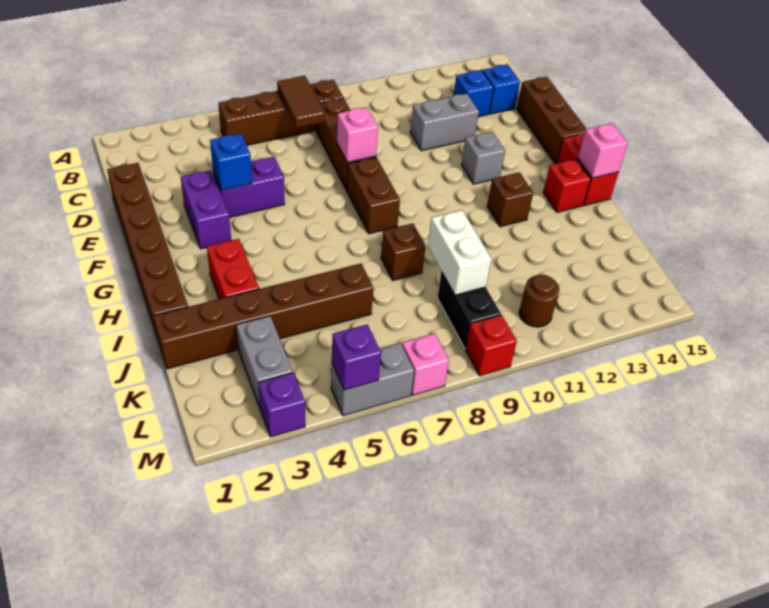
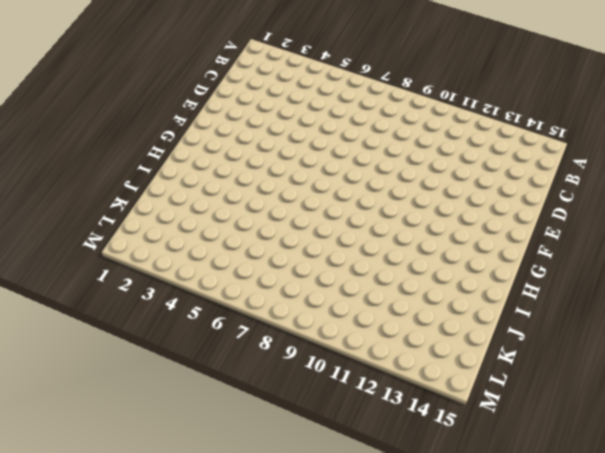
none -> brown 1x4 brick [218,80,343,145]
none -> brown 1x3 brick [316,98,376,190]
none -> blue 1x1 brick [454,70,493,117]
none -> blue 1x1 brick [483,65,520,114]

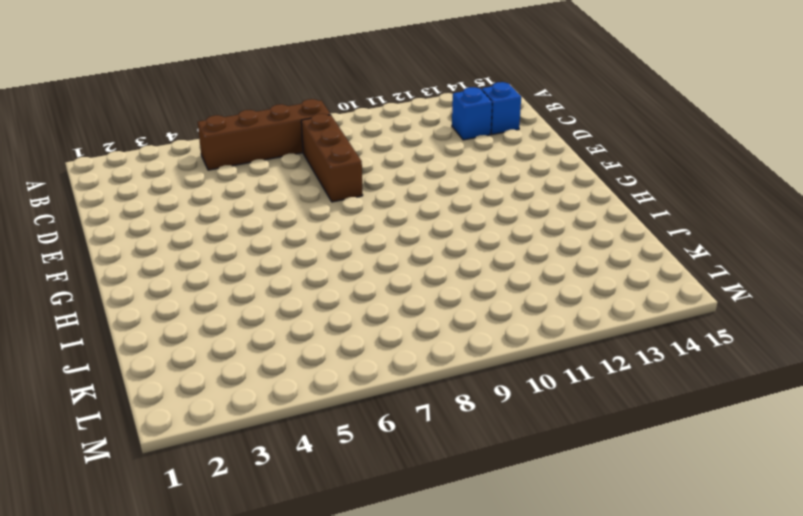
none -> brown 1x6 brick [107,163,188,339]
none -> grey 1x2 brick [410,94,479,151]
none -> brown 1x3 brick [517,77,586,164]
none -> purple 1x2 brick [181,170,231,249]

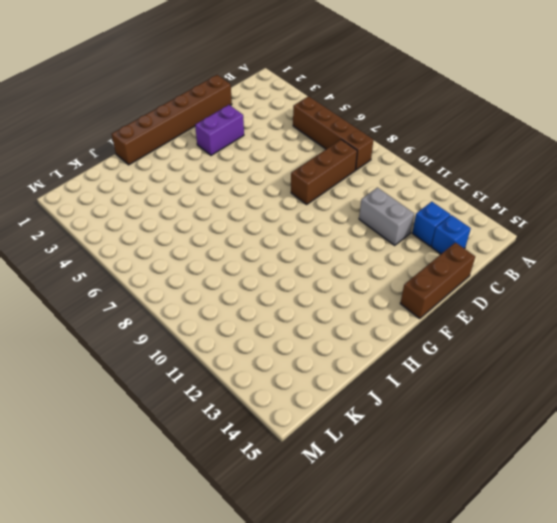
none -> purple 1x2 brick [213,157,285,217]
none -> brown 1x2 brick [347,157,400,234]
none -> grey 1x1 brick [462,132,505,184]
none -> red 1x2 brick [557,134,619,205]

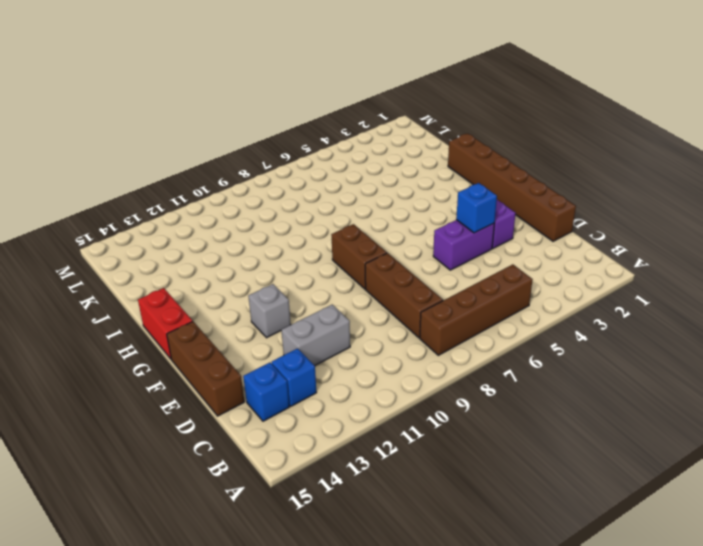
none -> red 1x2 brick [207,239,259,299]
none -> brown 1x1 brick [487,172,533,227]
none -> red 1x1 brick [543,159,591,212]
none -> brown 1x1 brick [381,223,426,280]

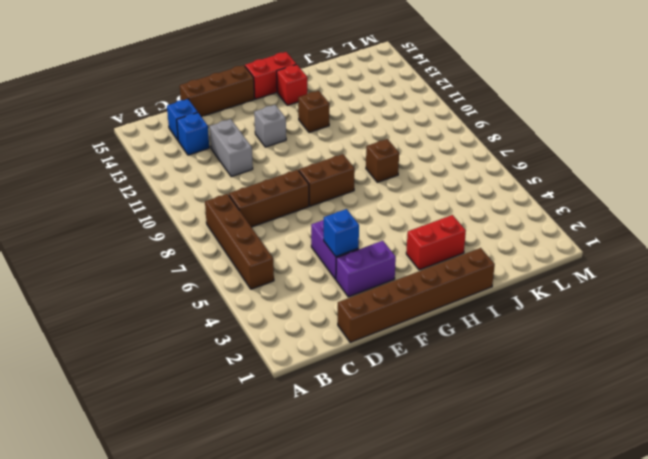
none -> brown 1x6 brick [154,264,373,369]
none -> grey 1x2 brick [236,316,293,406]
none -> black 1x2 brick [438,272,501,348]
none -> brown 1x1 round brick [519,275,559,327]

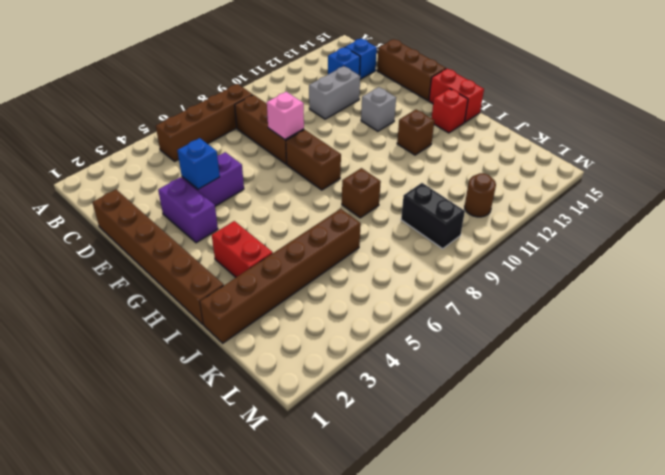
none -> grey 1x2 brick [236,316,293,406]
none -> purple 1x1 brick [258,373,305,437]
none -> grey 1x2 brick [331,343,414,416]
none -> pink 1x1 brick [402,333,449,395]

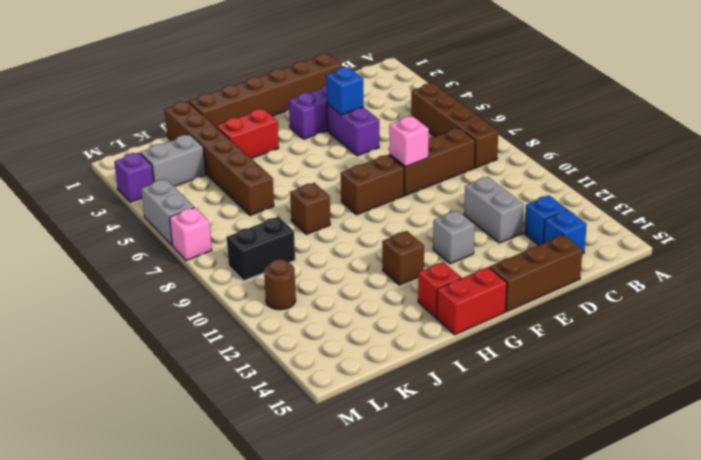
none -> red 1x1 brick [465,315,517,376]
none -> brown 1x2 tile [277,76,325,128]
none -> pink 1x1 brick [578,123,628,178]
none -> white 1x2 brick [428,210,491,295]

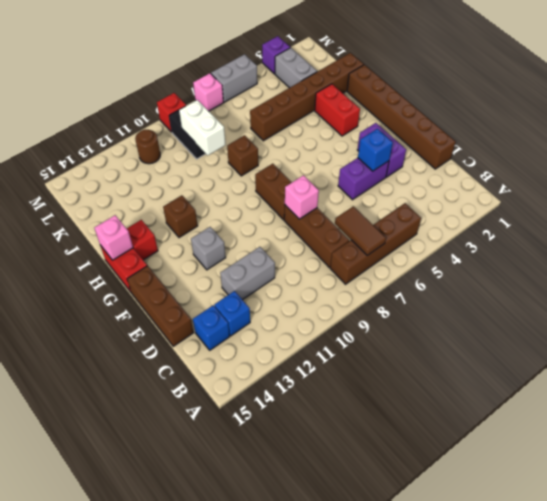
none -> purple 1x1 brick [332,324,381,390]

